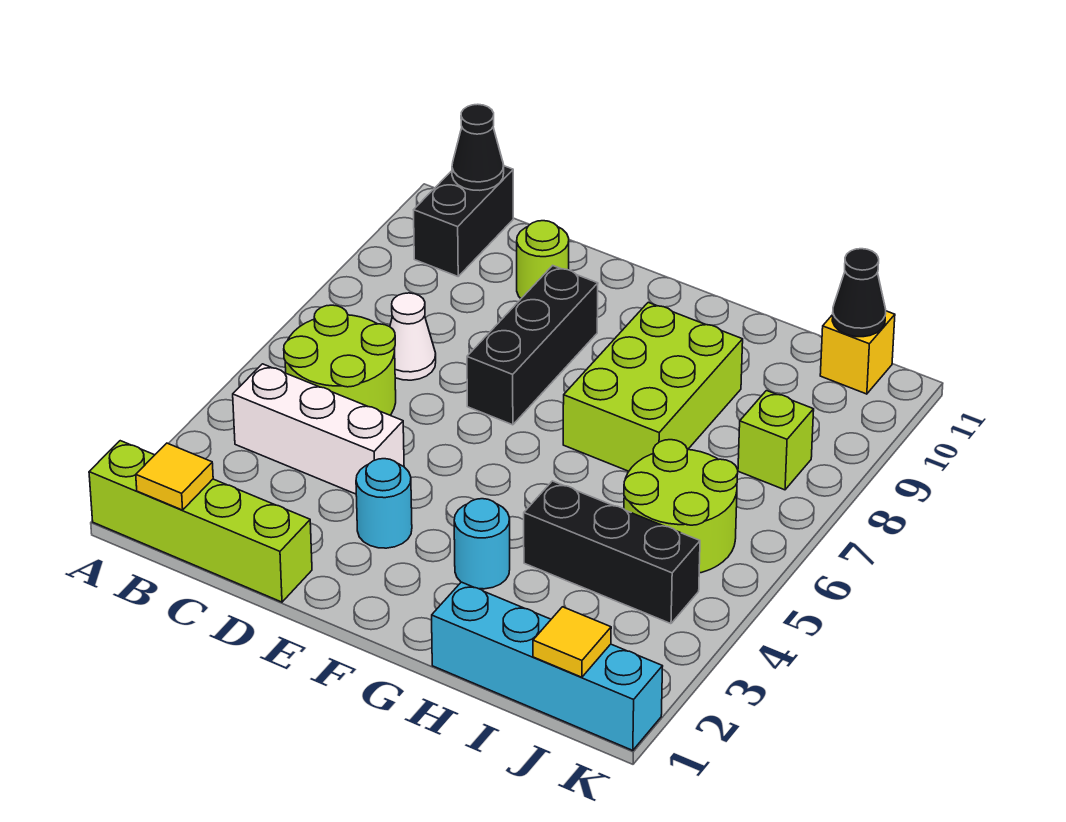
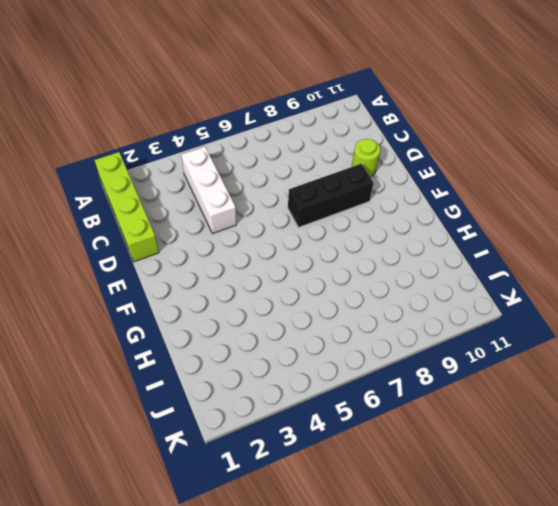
none -> lime 2x2 round brick [284,305,396,415]
none -> black 1x2 brick [414,166,513,276]
none -> white 1x1 cone [390,293,436,380]

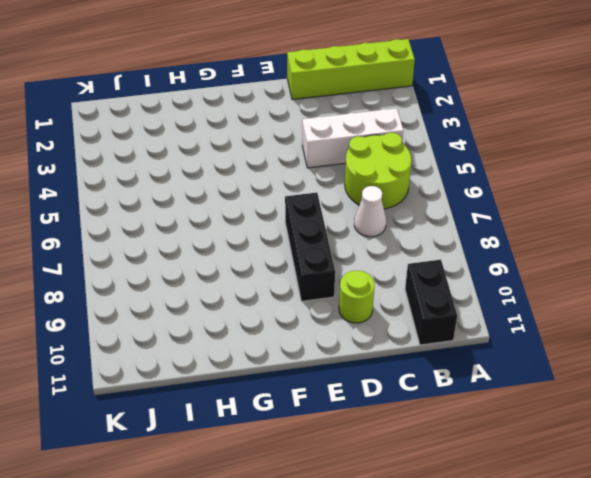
none -> cyan 1x1 round brick [356,459,412,548]
none -> cyan 1x1 round brick [454,499,510,589]
none -> lime 2x3 brick [563,302,743,471]

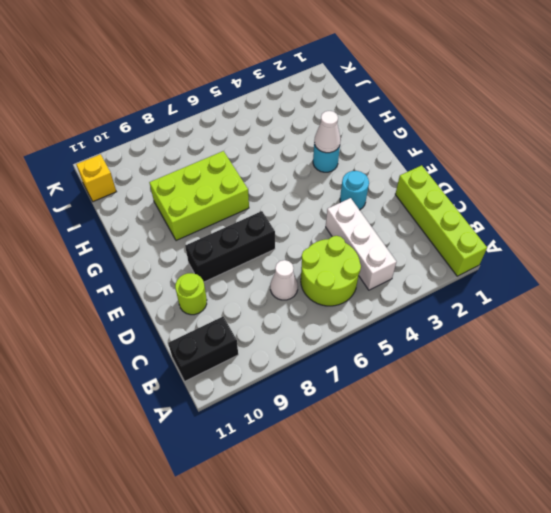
white 1x1 cone [314,111,341,153] -> none
none -> cyan 1x4 brick [432,582,663,750]
none -> black 1x3 brick [524,481,700,624]
none -> lime 2x2 round brick [624,440,738,573]

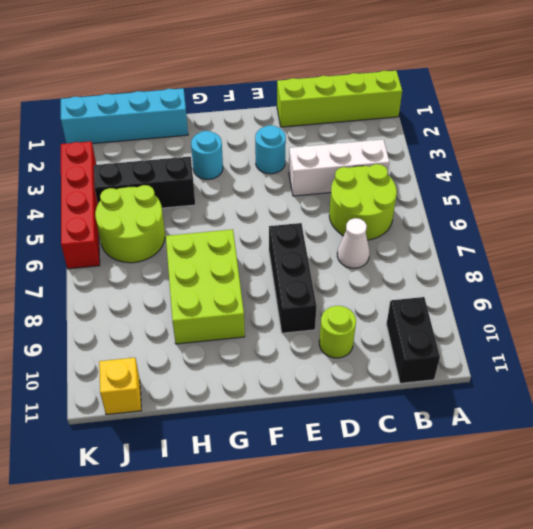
red 1x4 brick [61,141,100,269] -> none
none -> lime 1x1 brick [738,391,814,490]
none -> yellow 1x1 tile [136,443,213,510]
none -> black 1x1 cone [452,104,504,190]

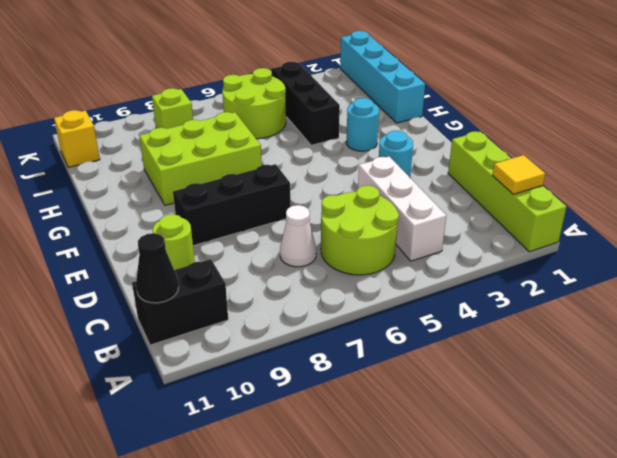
none -> yellow 1x1 tile [533,607,611,677]
none -> black 1x1 cone [832,249,886,337]

